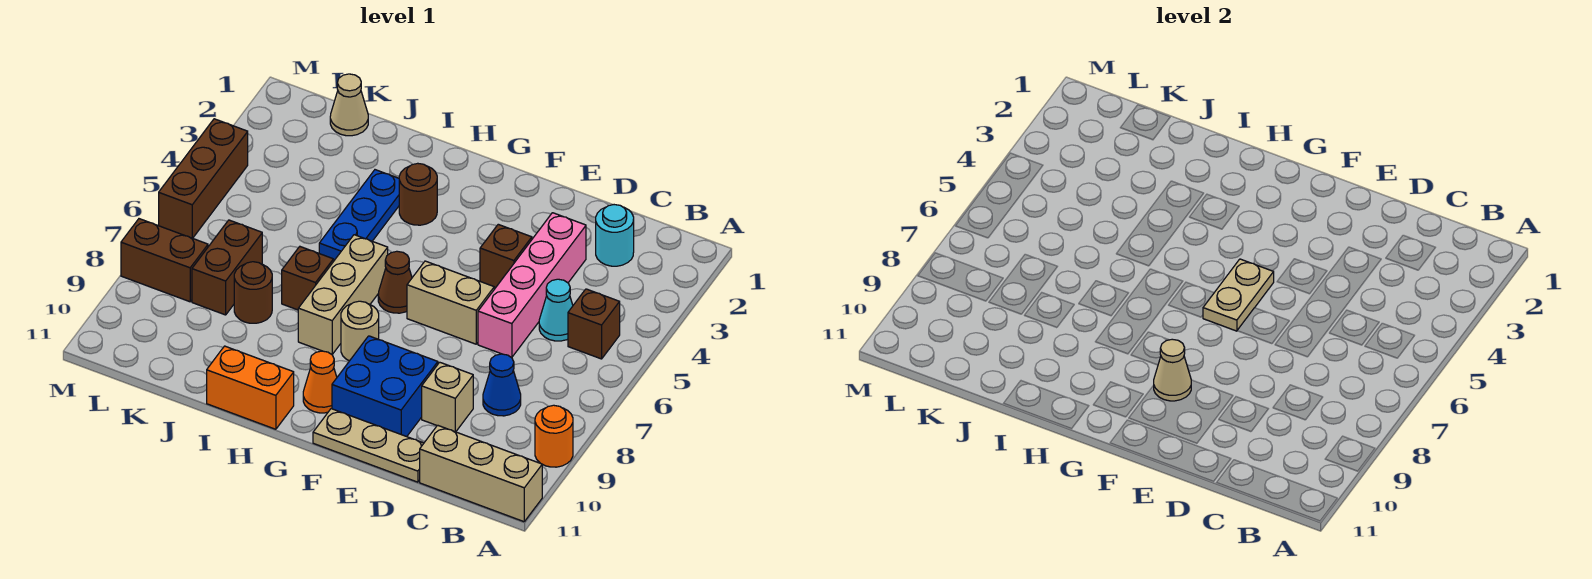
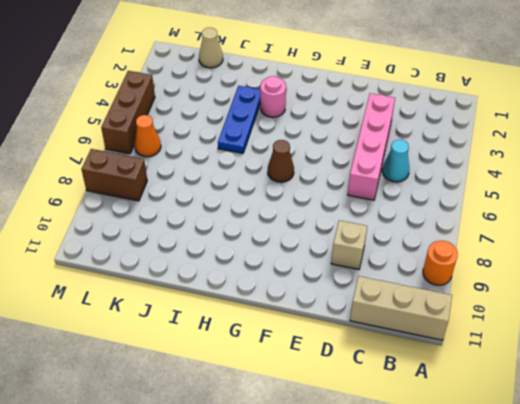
pink 1x1 round brick [260,76,286,117] -> brown 1x1 round brick [399,163,437,225]
orange 1x1 cone [134,115,161,157] -> orange 1x1 cone moved to [303,351,337,413]
none -> brown 1x1 brick [568,289,620,359]
none -> cyan 1x1 round brick [596,205,634,266]
none -> blue 1x1 cone [483,354,521,416]

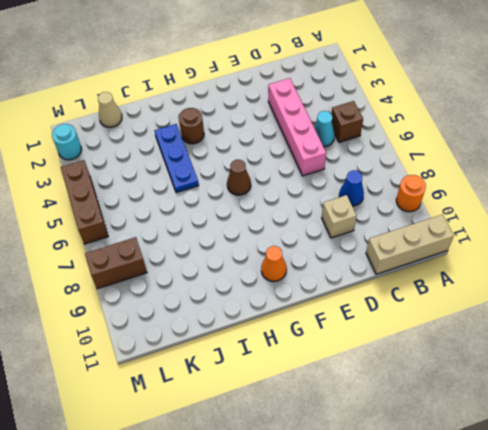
cyan 1x1 round brick [52,124,82,160] -> cyan 1x1 round brick moved to [596,205,634,266]
none -> tan 1x3 plate [313,409,424,482]
none -> brown 1x1 brick [480,224,532,288]
none -> tan 1x2 brick [407,261,494,344]

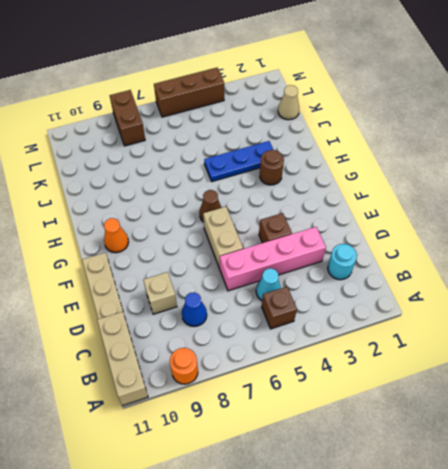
none -> blue 2x2 brick [332,336,438,437]
none -> tan 1x1 round brick [341,301,379,361]
none -> tan 1x3 brick [298,235,388,354]

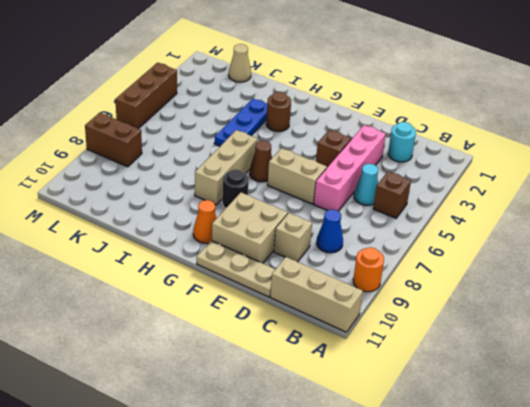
tan 2x2 brick [212,193,288,263] -> blue 2x2 brick [332,336,438,437]
black 1x1 round brick [222,169,249,209] -> tan 1x1 round brick [341,301,379,361]
none -> orange 1x2 brick [207,346,294,429]
none -> brown 1x1 brick [282,247,333,310]
none -> brown 1x1 round brick [234,262,272,323]

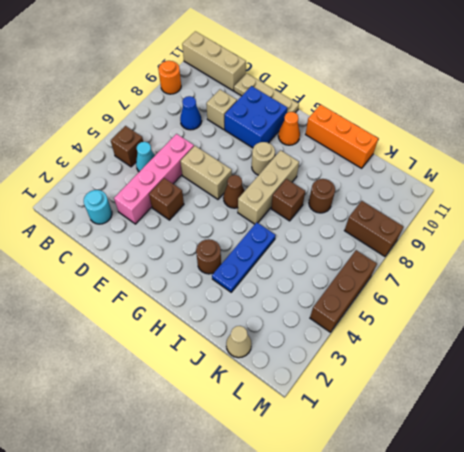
orange 1x3 brick [306,105,378,168] -> orange 1x2 brick [207,346,294,429]
none -> brown 1x2 brick [192,220,262,315]
none -> tan 1x2 plate [1203,259,1274,331]
none -> tan 1x1 cone [1154,339,1191,401]

